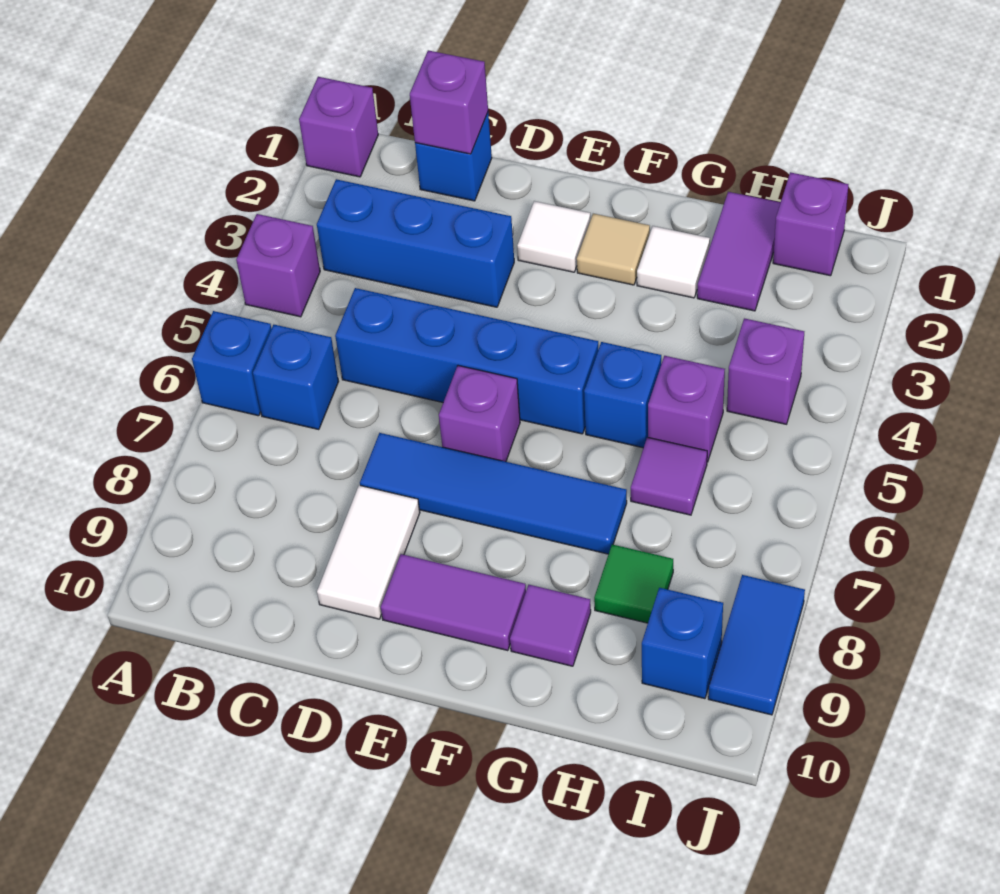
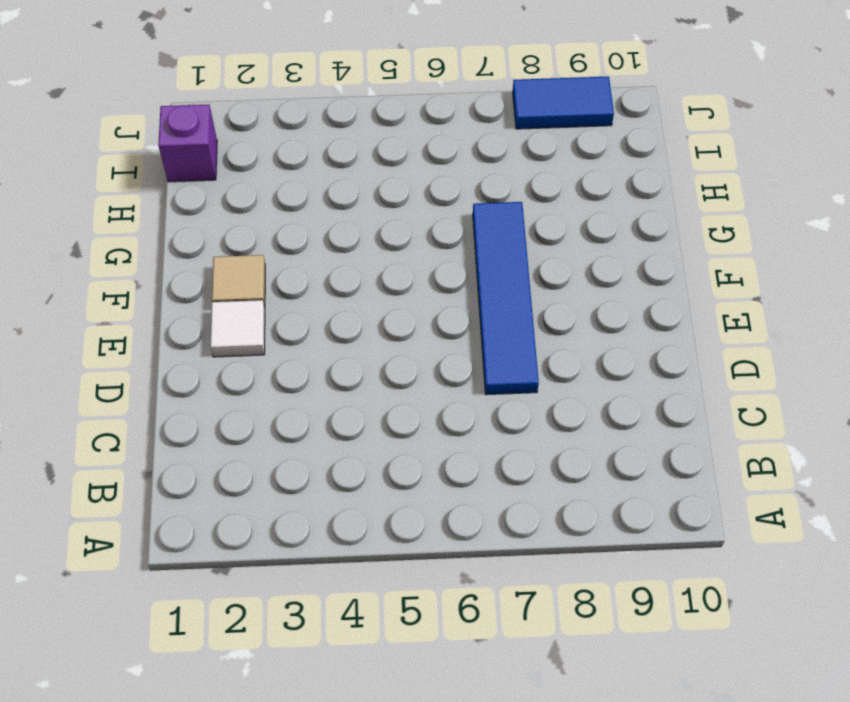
none -> purple 1x1 brick [299,77,378,177]
none -> purple 1x1 brick [236,214,320,317]
none -> blue 1x1 brick [192,311,272,416]

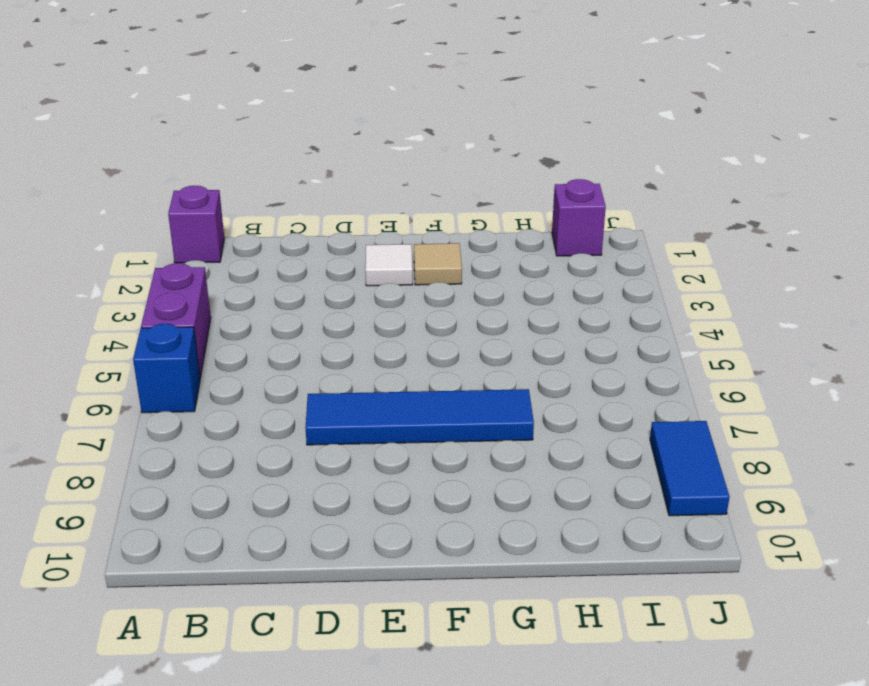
purple 1x2 brick [141,263,211,378] -> purple 1x1 brick [236,214,320,317]
none -> blue 1x3 brick [317,179,514,307]
none -> blue 1x1 brick [253,325,339,430]
none -> blue 1x1 brick [415,113,492,201]

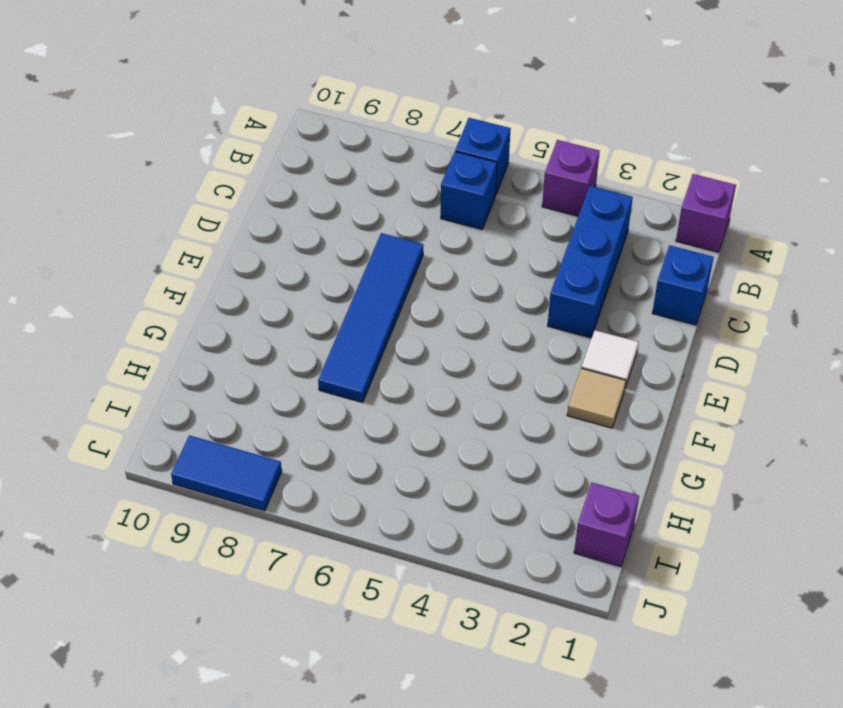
none -> blue 1x4 brick [335,288,598,434]
none -> white 1x2 tile [317,485,420,619]
none -> purple 1x1 brick [439,366,520,462]

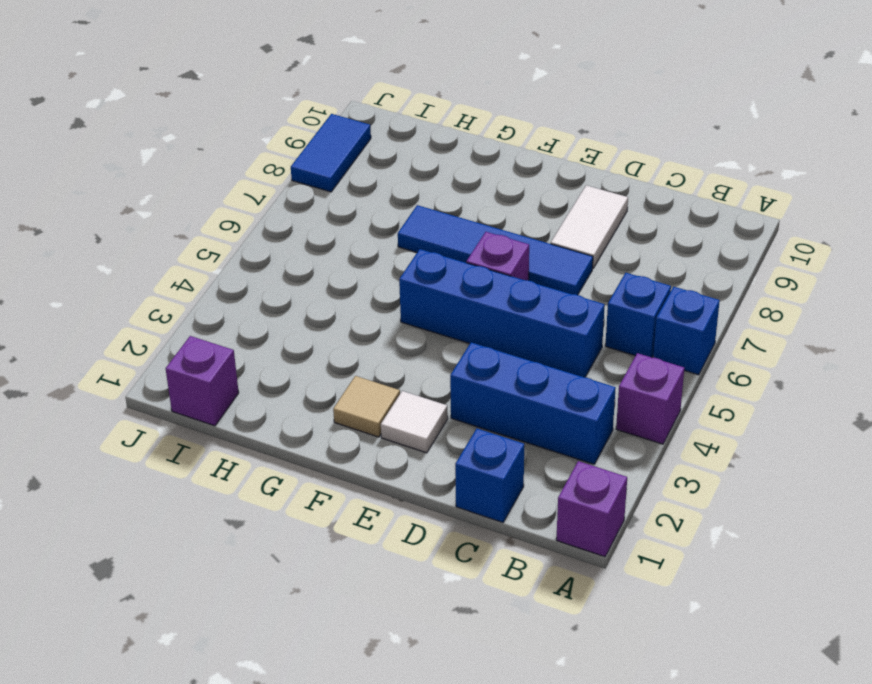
none -> purple 1x2 tile [381,554,526,651]
none -> white 1x1 tile [637,226,710,298]
none -> blue 1x1 brick [584,342,661,448]

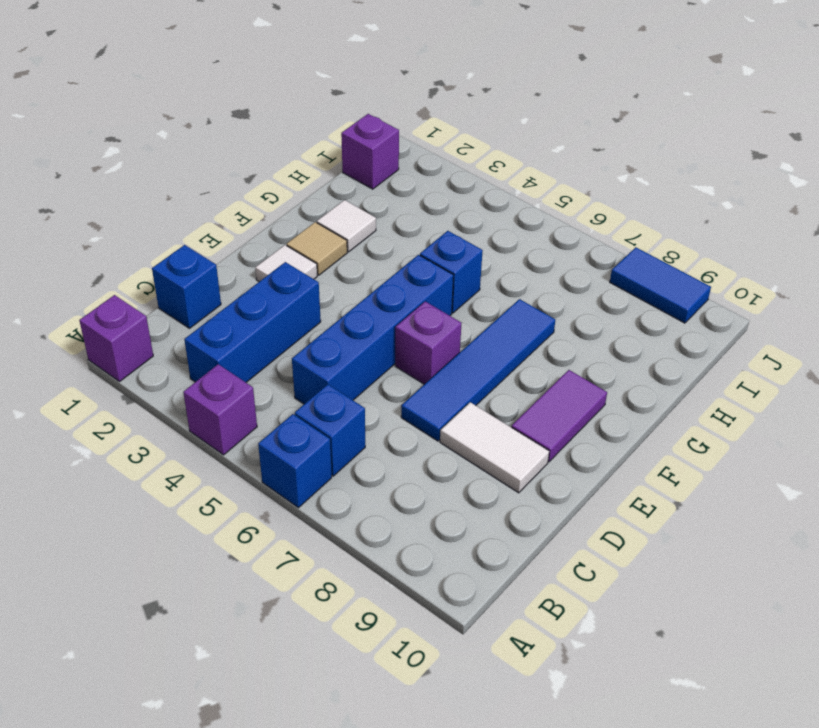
none -> purple 1x1 tile [510,585,591,666]
none -> purple 1x2 tile [697,192,781,311]
none -> purple 1x1 brick [648,356,725,462]

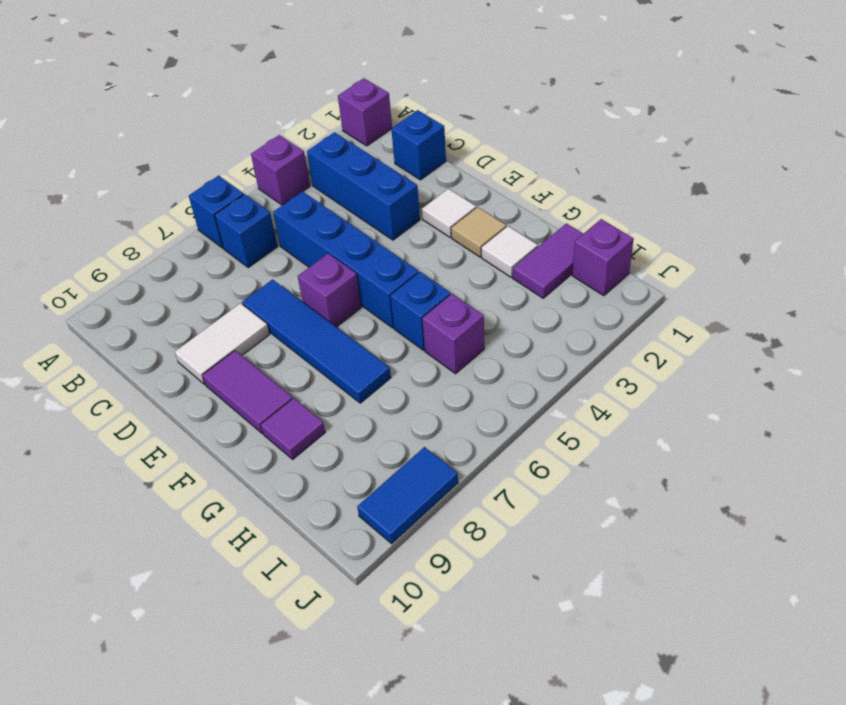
none -> purple 1x1 tile [631,437,707,515]
none -> green 1x1 tile [594,544,673,623]
none -> purple 1x1 brick [727,318,804,424]

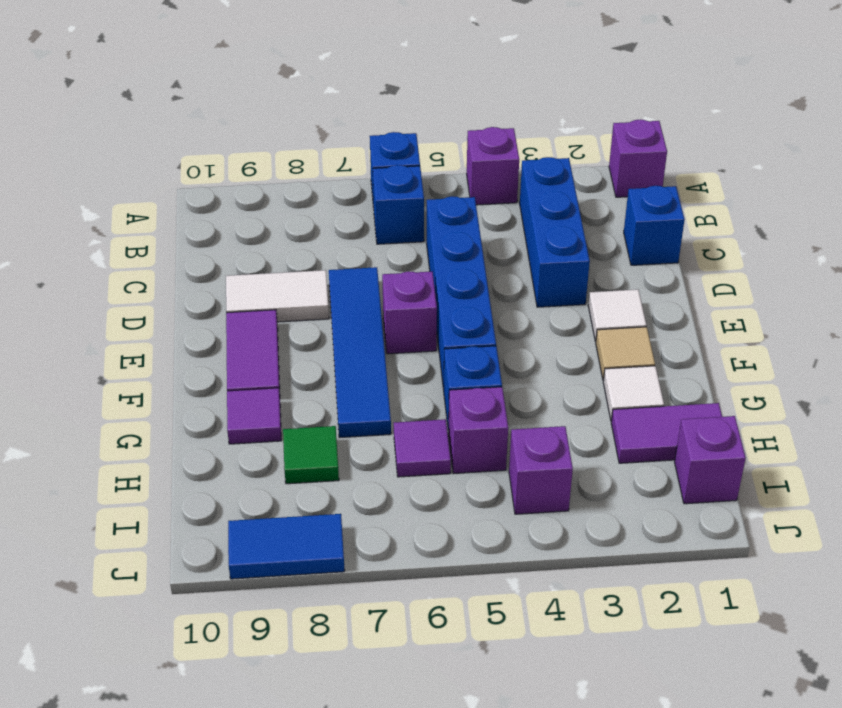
none -> blue 1x1 brick [642,588,723,699]
none -> purple 1x1 brick [410,50,488,154]

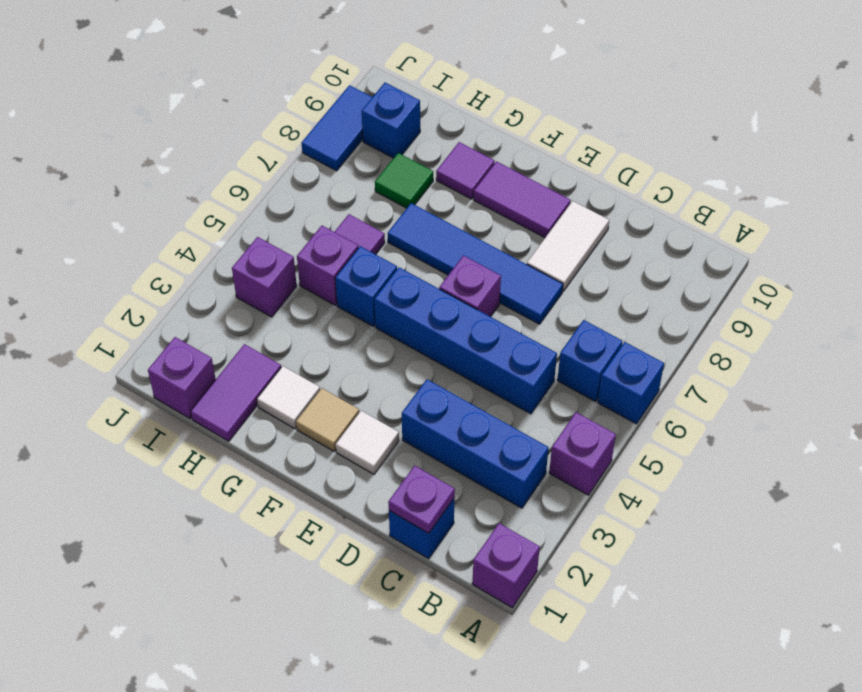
purple 1x1 plate [388,466,455,533] -> purple 1x1 brick [410,50,488,154]

